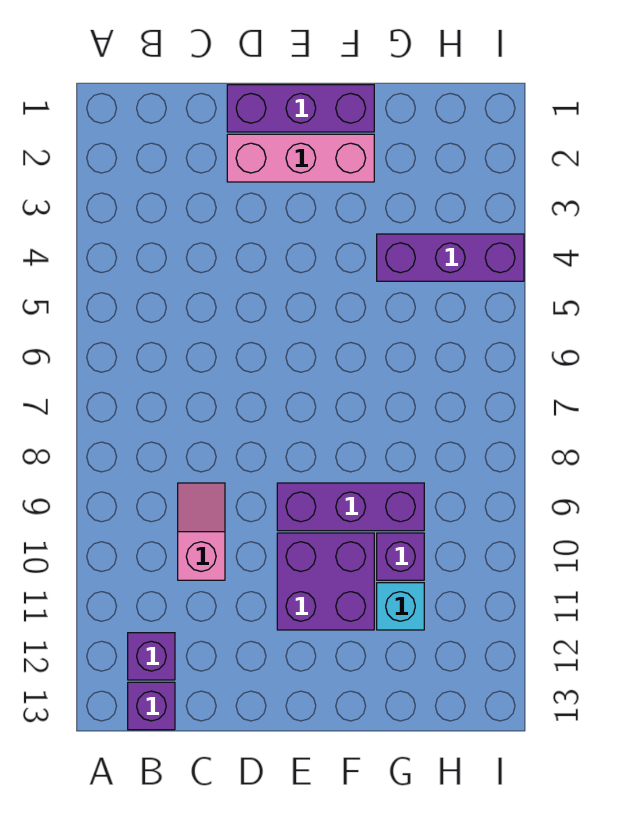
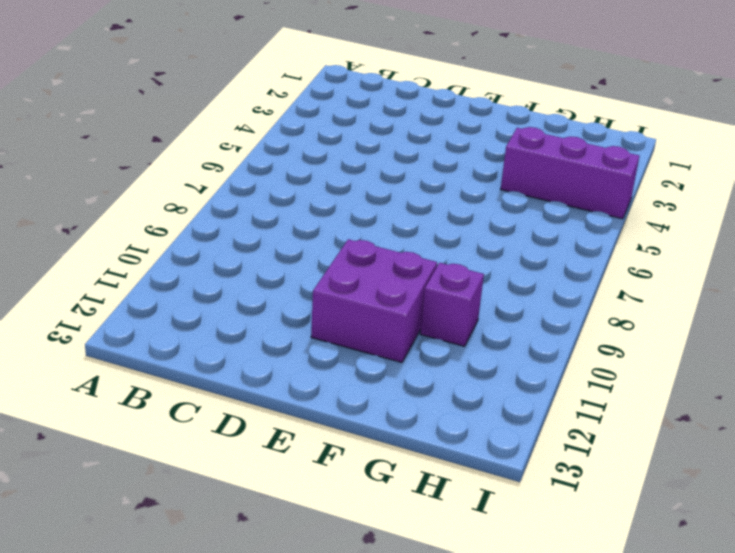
none -> purple 1x1 brick [128,633,175,680]
none -> purple 1x1 brick [128,682,175,730]

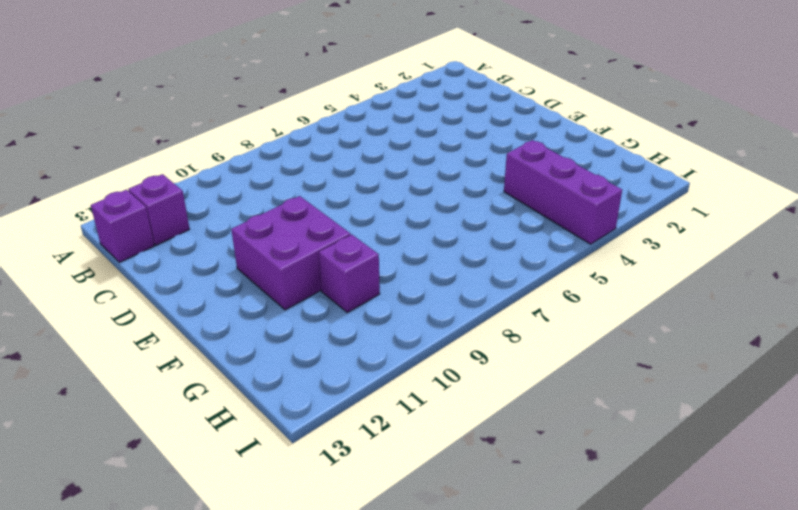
none -> pink 1x2 slope [178,483,225,580]
none -> purple 1x3 brick [227,85,374,132]

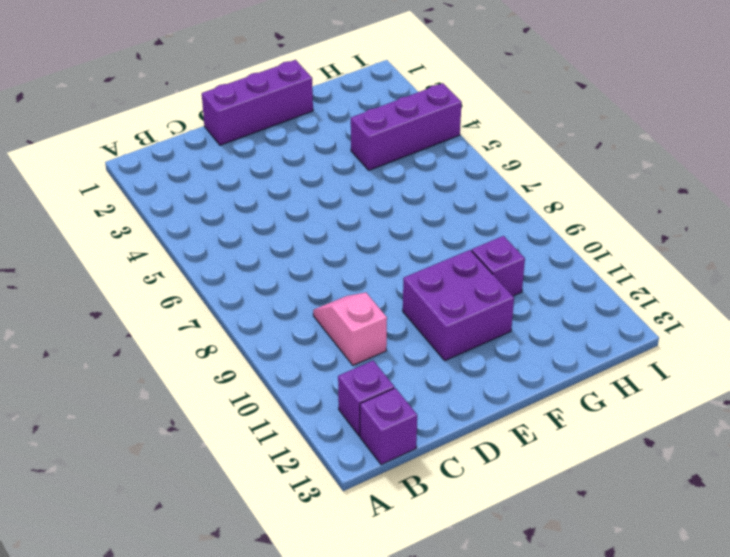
none -> pink 1x3 brick [227,134,374,182]
none -> purple 1x3 brick [277,483,424,531]

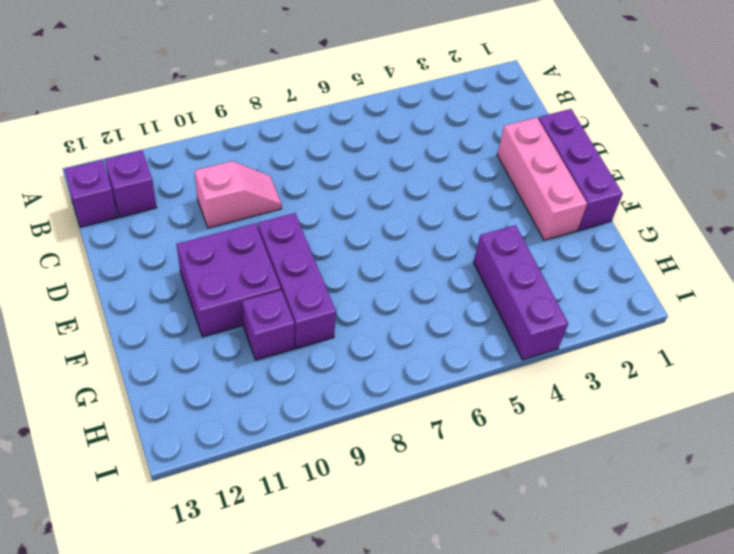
none -> cyan 1x1 brick [377,583,424,630]

